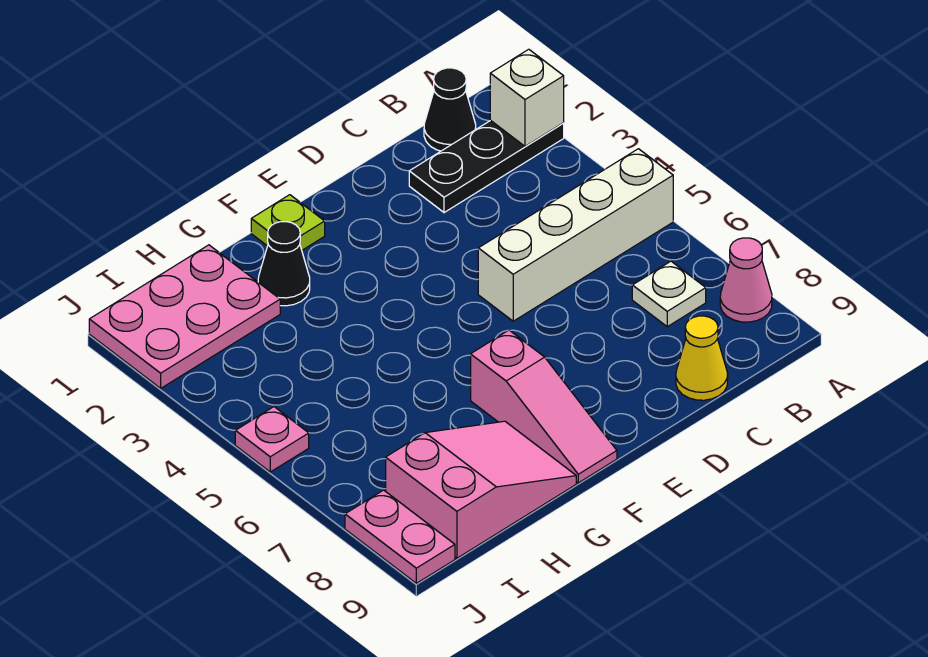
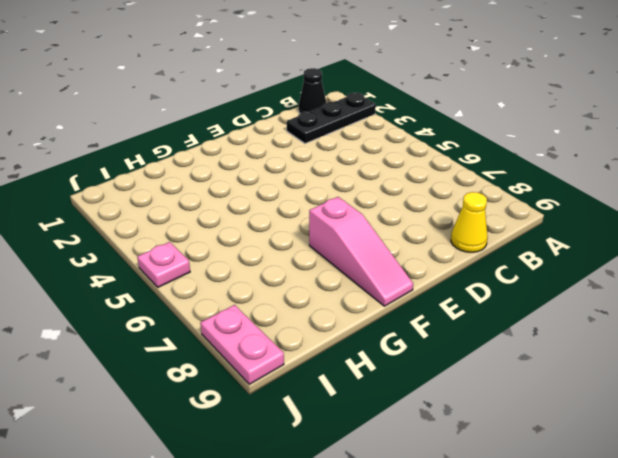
none -> white 1x4 brick [478,149,673,321]
none -> pink 1x1 cone [720,238,772,322]
none -> white 1x1 plate [632,261,706,327]

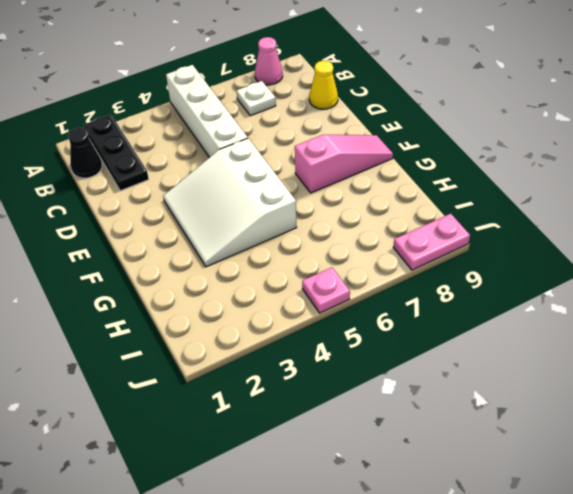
white 3x3 slope [163,138,297,267] -> none
none -> lime 1x1 plate [251,195,325,250]
none -> black 1x1 cone [258,222,310,306]
none -> pink 2x3 slope [386,421,576,558]

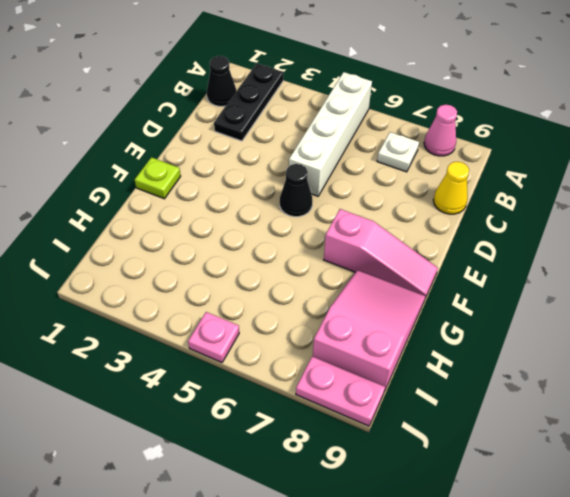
black 1x1 cone [280,164,312,217] -> black 1x1 cone moved to [258,222,310,306]
none -> pink 2x3 plate [89,245,280,388]
none -> white 1x1 brick [490,49,564,146]

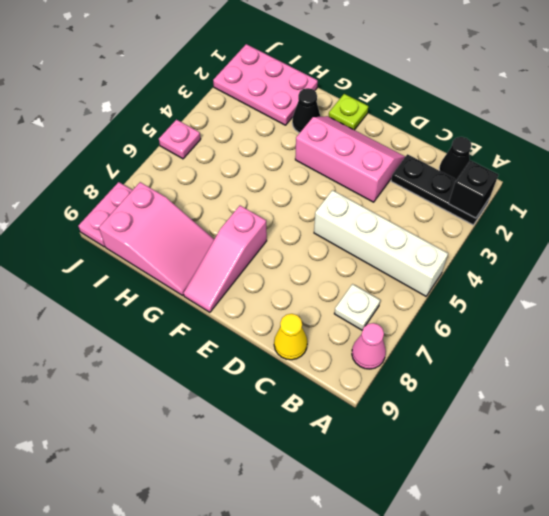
black 1x1 brick [449,160,498,218] -> white 1x1 brick [490,49,564,146]
pink 2x3 slope [295,116,405,202] -> none

